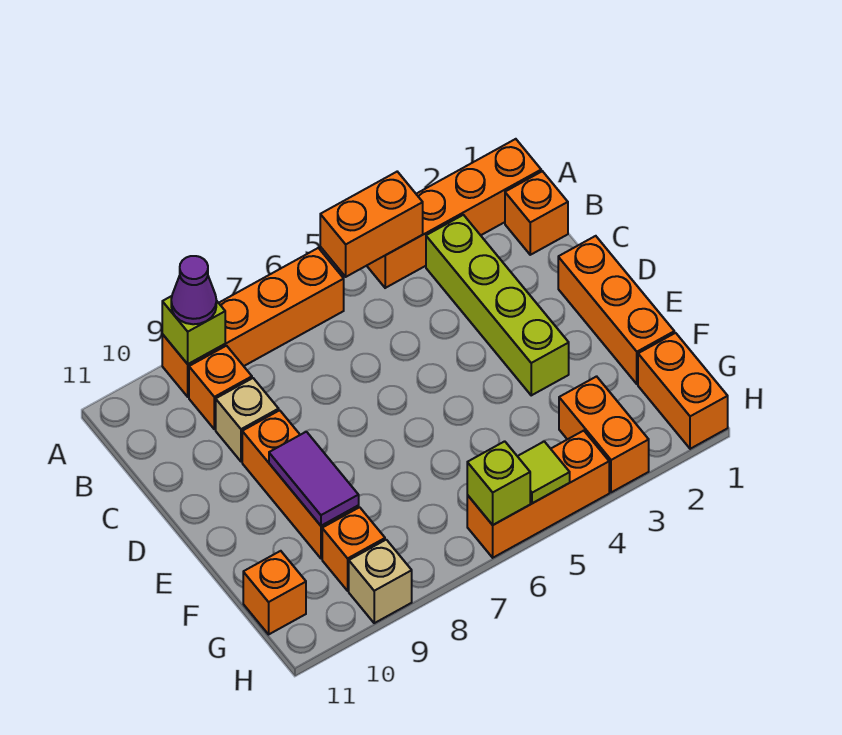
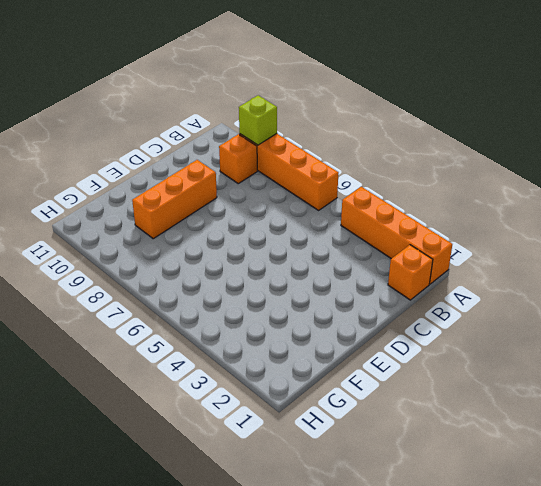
none -> lime 1x4 brick [426,215,569,395]
none -> tan 1x1 brick [216,378,279,462]
none -> orange 1x3 brick [558,236,674,384]

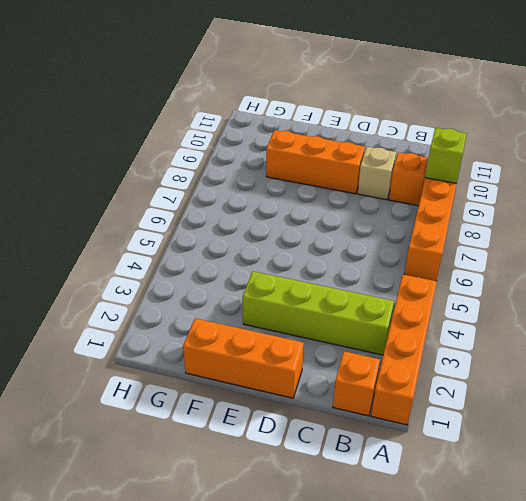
none -> orange 1x2 brick [638,333,728,449]
none -> orange 1x2 brick [559,376,649,492]
none -> orange 1x1 brick [322,507,385,591]

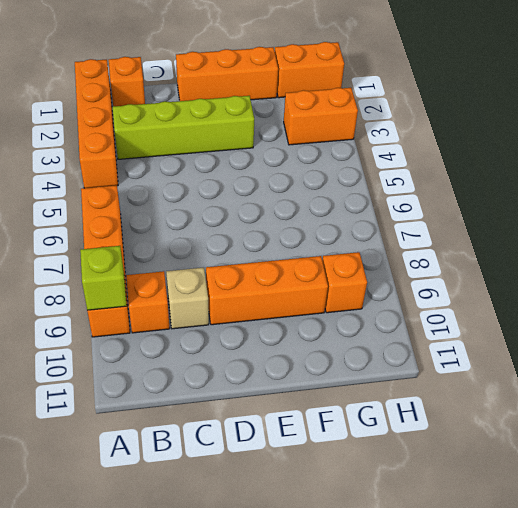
none -> orange 1x1 brick [243,551,306,634]
none -> orange 1x3 brick [467,431,609,558]
none -> tan 1x1 brick [349,540,412,623]

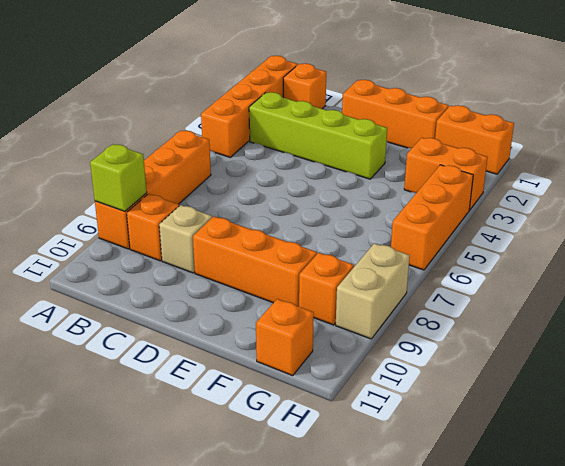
tan 1x2 brick [336,243,410,339] -> tan 1x1 brick [349,540,412,623]
none -> orange 1x2 brick [320,172,423,277]
none -> purple 1x2 tile [269,432,359,526]
none -> lime 1x1 tile [518,441,570,503]

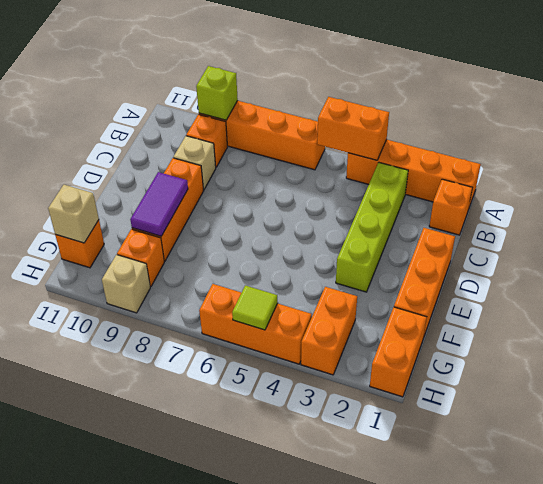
tan 1x1 brick [48,185,99,243] -> none
none -> lime 1x1 brick [467,441,530,525]
none -> purple 1x1 cone [171,256,216,324]

